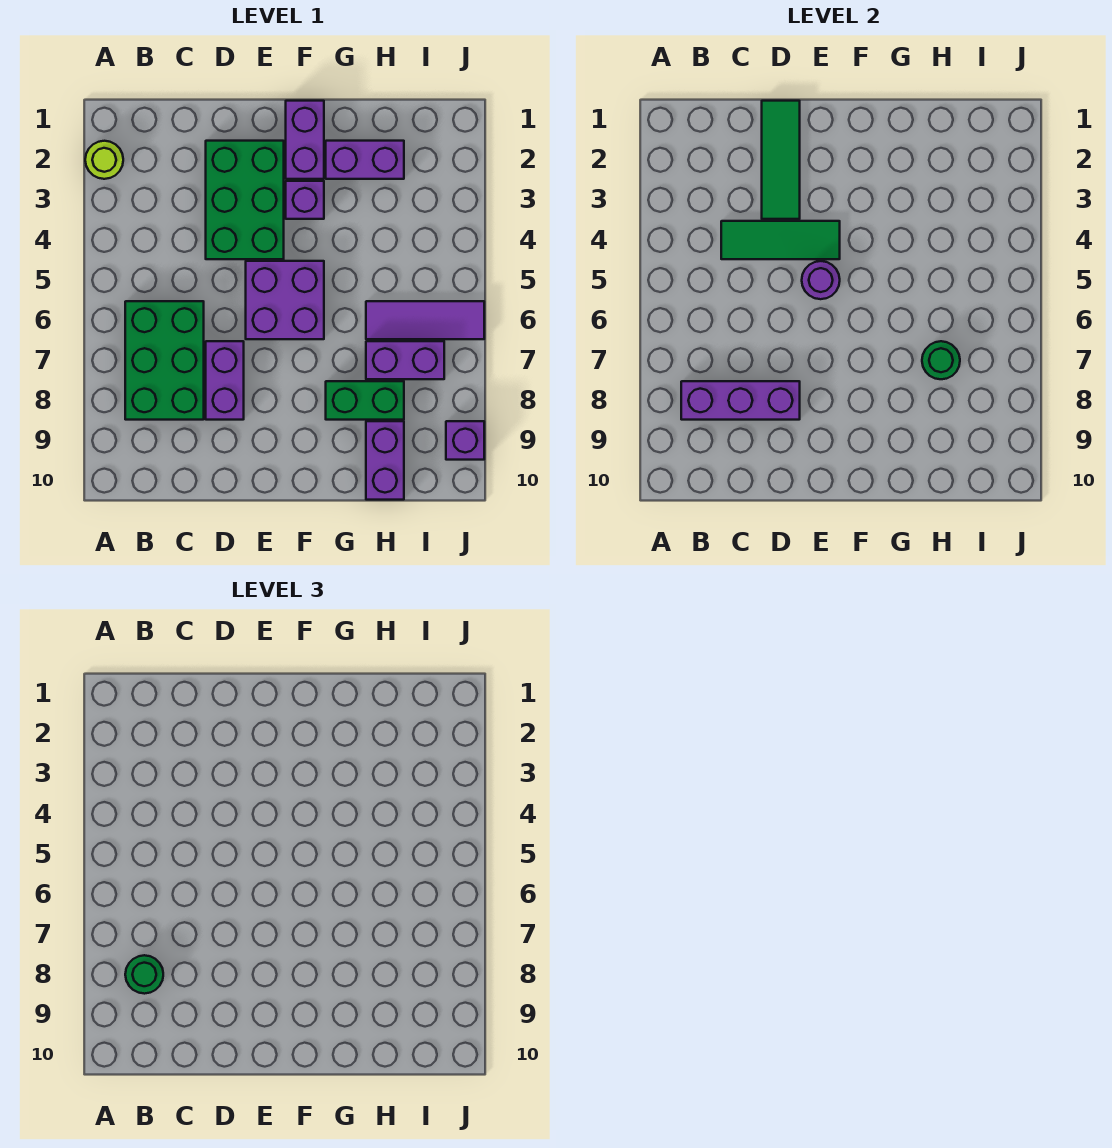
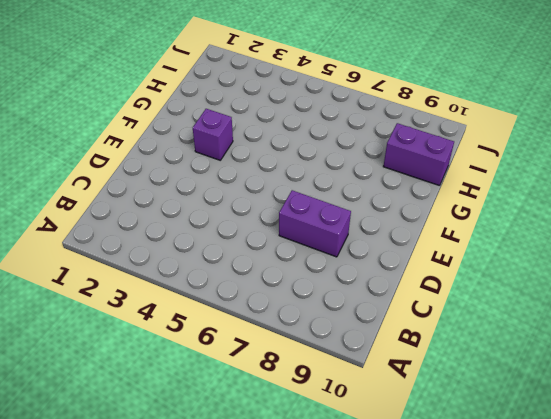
none -> lime 1x1 round brick [85,141,123,179]
none -> green 2x3 brick [125,301,204,420]
none -> green 2x3 brick [206,141,284,259]

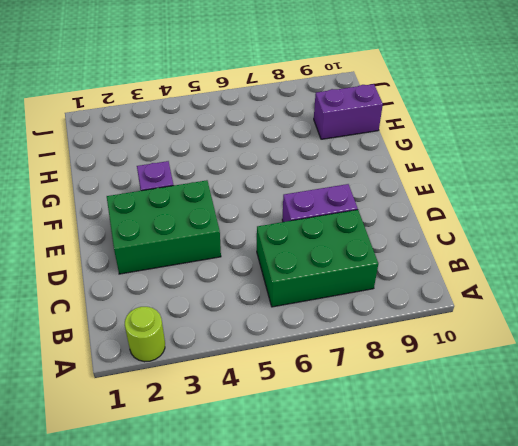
none -> purple 2x2 brick [246,261,324,339]
none -> purple 1x2 brick [286,101,324,179]
none -> purple 1x2 brick [326,141,404,179]

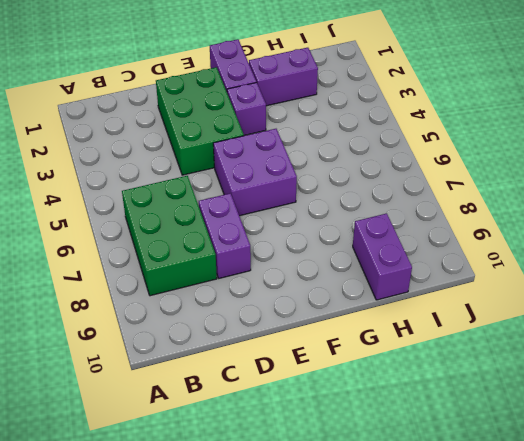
none -> lime 1x1 round brick [85,141,123,179]
none -> green 1x2 brick [326,381,404,420]
none -> purple 1x3 tile [366,301,484,339]

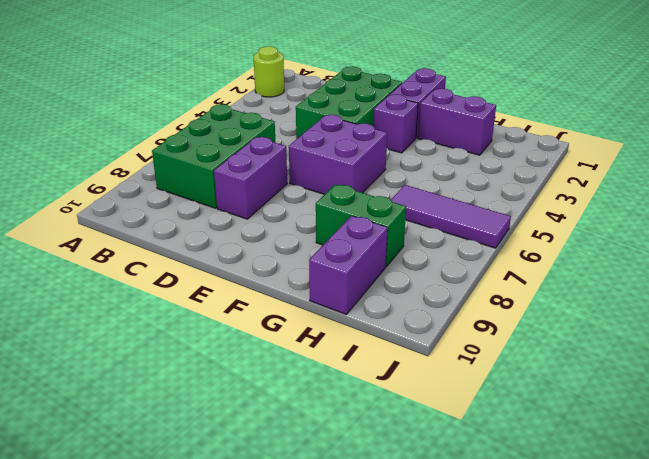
none -> purple 1x2 brick [366,341,444,379]
none -> purple 1x1 brick [446,421,484,460]
none -> purple 1x3 brick [681,381,800,420]

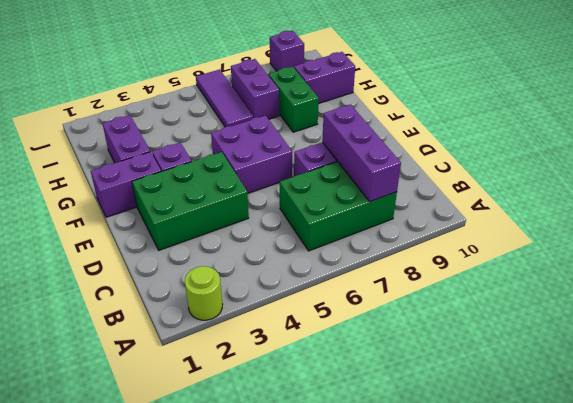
none -> green 1x3 tile [721,221,840,259]
none -> green 1x3 tile [762,101,800,219]
none -> purple 1x1 round brick [802,261,840,299]

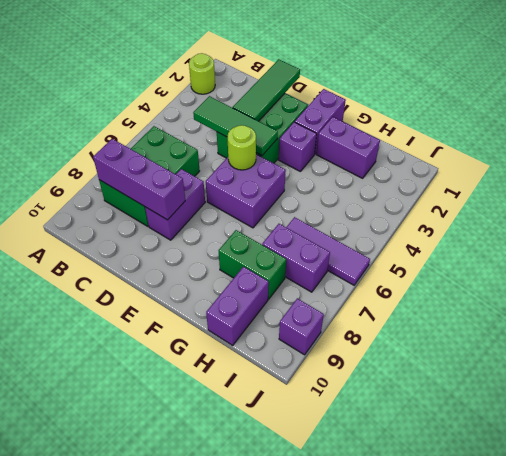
lime 1x1 round brick [227,125,256,170] -> purple 1x1 round brick [802,261,840,299]
none -> green 1x1 round brick [922,341,960,379]
none -> green 1x1 round brick [125,955,163,994]

